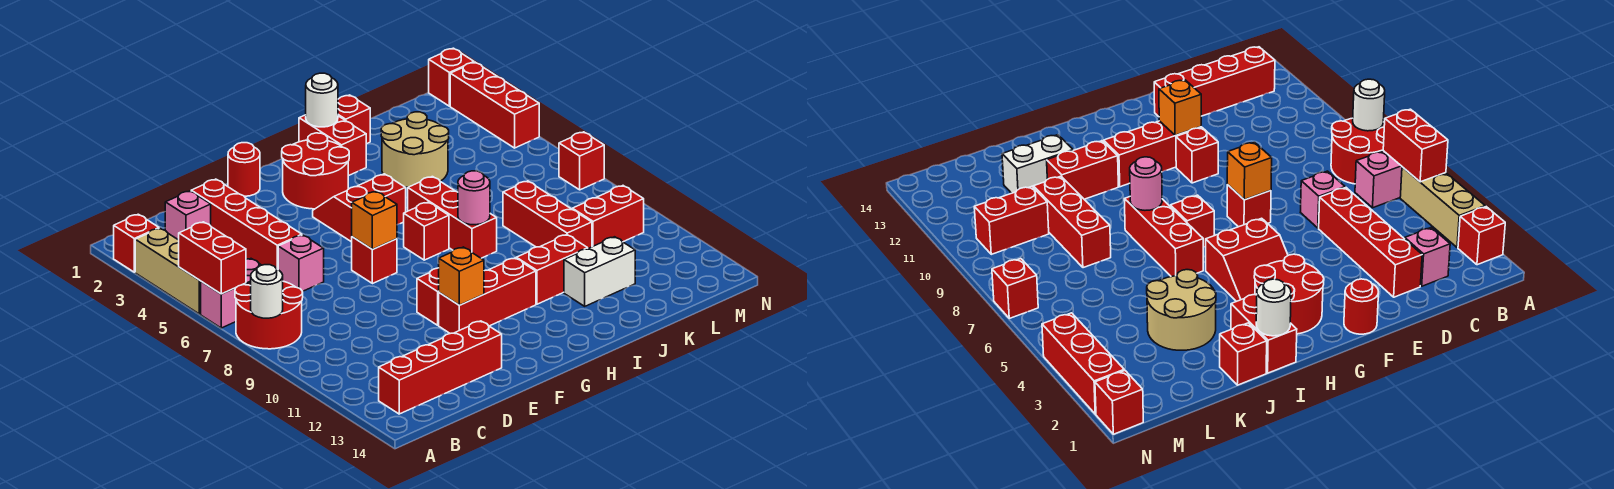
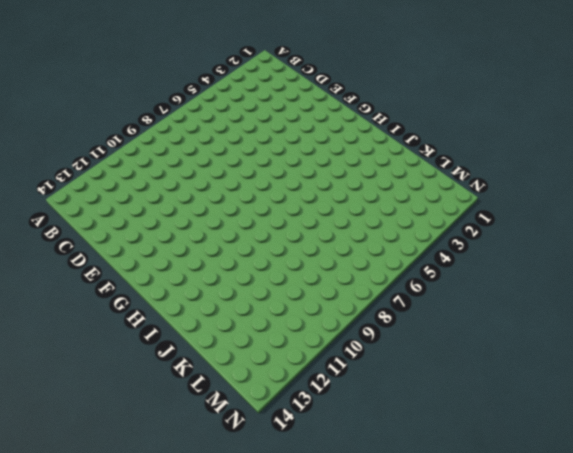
none -> red 1x1 brick [114,214,159,272]
none -> tan 1x3 brick [135,228,201,314]
none -> pink 1x2 brick [201,259,261,328]
none -> red 2x2 round brick [235,281,303,349]

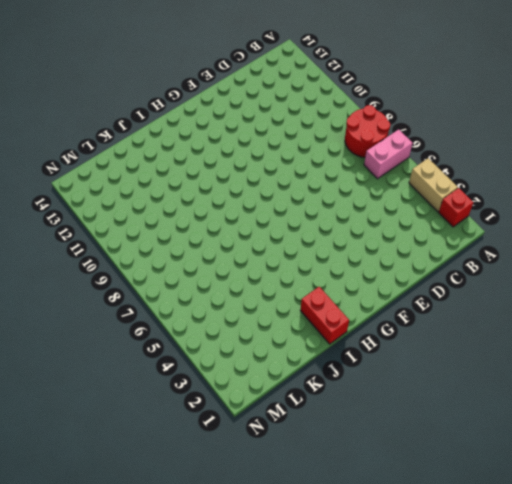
tan 1x2 brick [409,158,458,212] -> tan 1x3 brick [135,228,201,314]
none -> red 1x4 brick [379,321,502,414]
none -> pink 1x1 brick [165,191,211,240]
none -> red 1x4 brick [191,179,302,270]
none -> pink 1x1 brick [278,235,324,291]

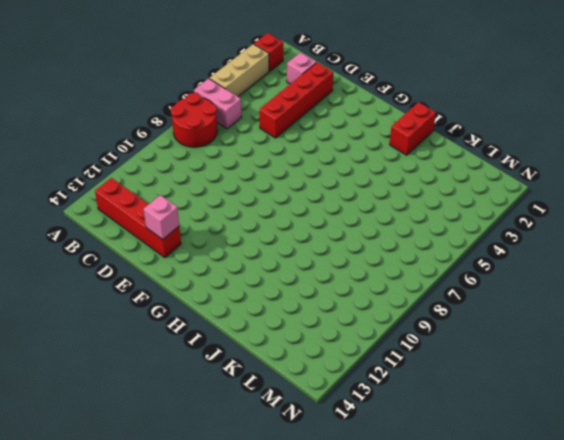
pink 1x1 brick [144,195,179,239] -> pink 1x1 brick moved to [278,235,324,291]
none -> red 1x1 round brick [228,143,260,196]
none -> red 1x1 brick [352,237,397,284]
none -> red 1x1 brick [417,268,439,325]
none -> red 1x3 brick [439,258,536,334]

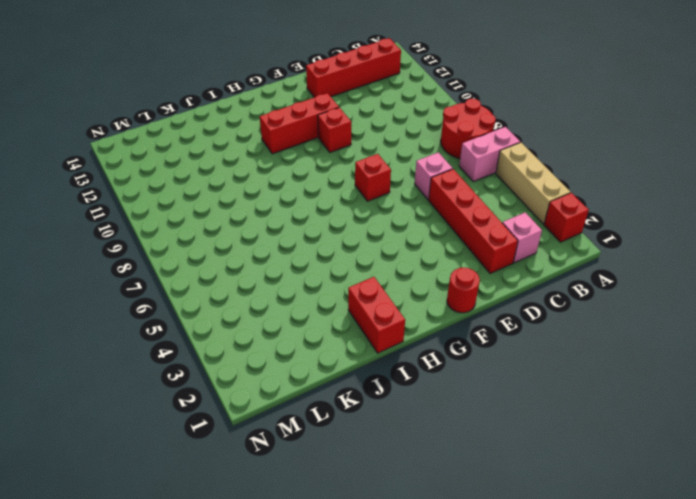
none -> red 2x2 round brick [282,133,349,209]
none -> red 2x2 slope [313,174,406,242]
none -> red 1x1 brick [404,202,449,260]
none -> red 1x3 brick [408,177,497,258]

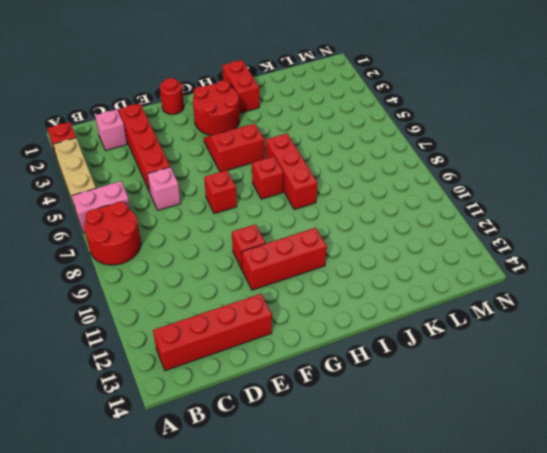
none -> red 1x2 brick [516,235,588,304]
none -> red 1x1 brick [338,95,370,144]
none -> tan 2x2 round brick [381,112,449,187]
none -> white 1x2 brick [564,237,635,306]

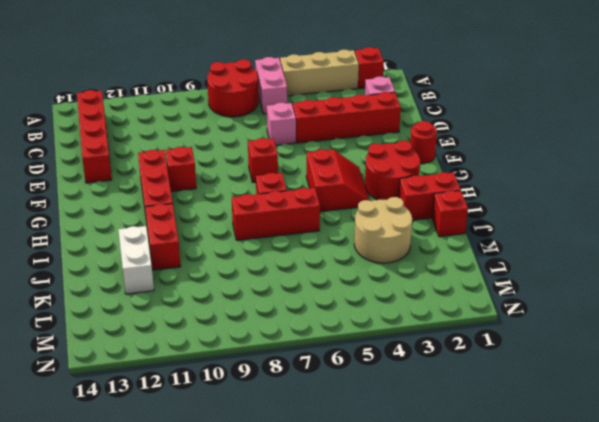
none -> red 1x3 brick [503,181,592,248]
none -> red 1x2 brick [572,186,644,247]
none -> red 1x1 brick [429,48,474,106]
none -> red 1x3 brick [450,62,539,148]

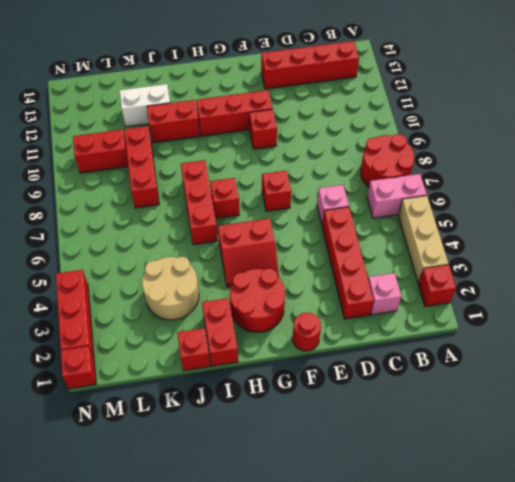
none -> red 1x1 brick [559,132,604,190]
none -> red 1x2 brick [179,222,246,294]
none -> white 1x1 round brick [251,265,283,318]
none -> orange 1x1 brick [352,191,397,250]

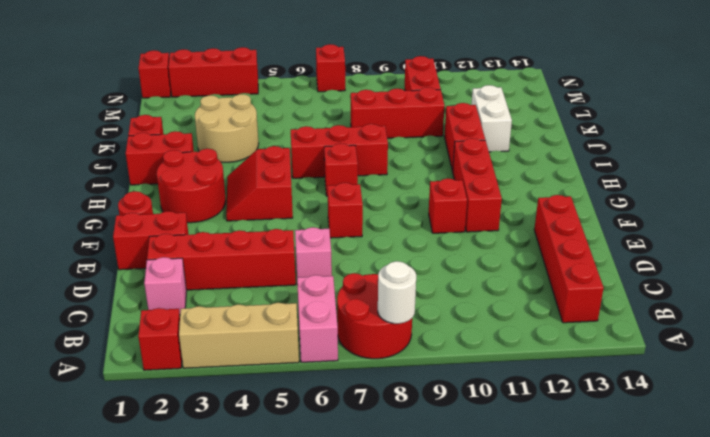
red 1x2 brick [113,211,188,270] -> red 1x2 brick moved to [179,222,246,294]
none -> orange 1x1 brick [352,191,397,250]
none -> orange 1x1 brick [439,247,484,305]
none -> white 1x1 round brick [306,73,338,127]
none -> pink 1x1 round brick [458,171,490,225]

